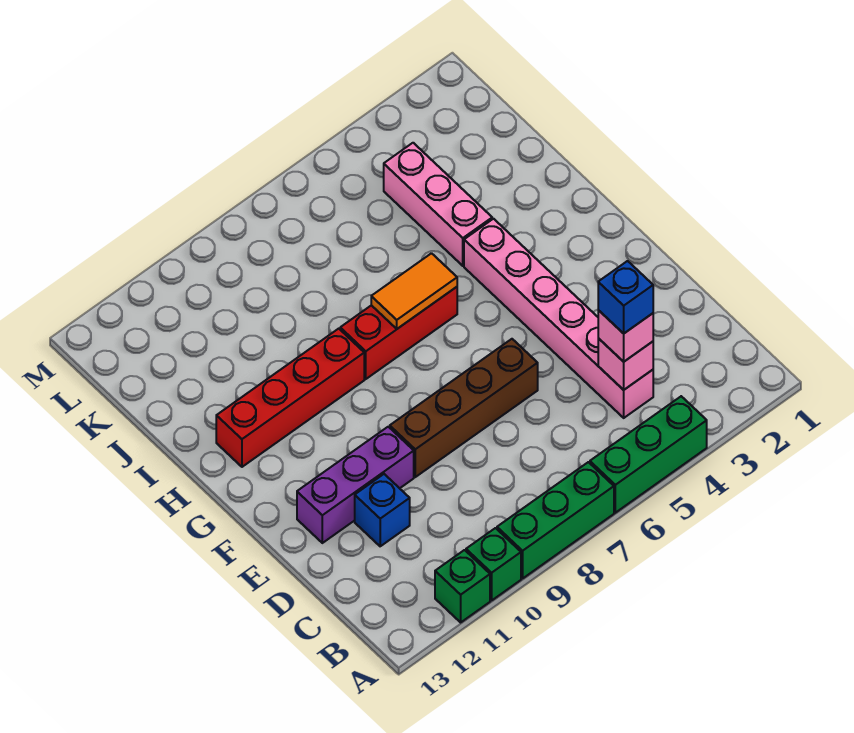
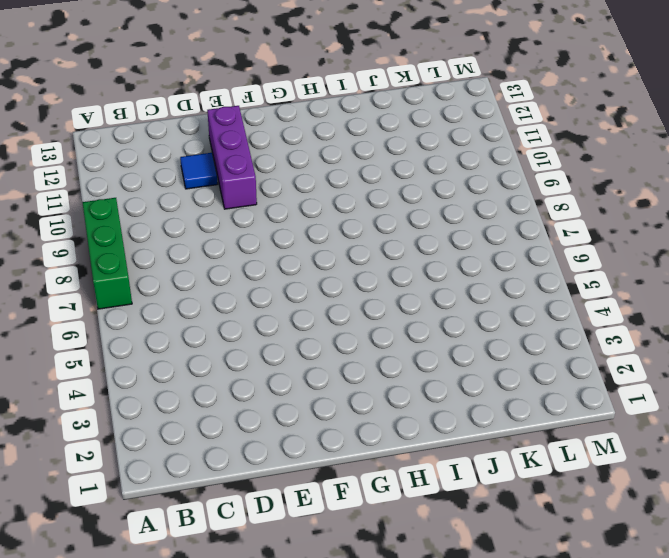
blue 1x1 tile [180,153,218,189] -> blue 1x1 brick [355,474,410,546]
none -> green 1x3 brick [590,396,707,513]
none -> green 1x1 brick [466,528,521,600]
none -> green 1x1 brick [435,550,490,622]

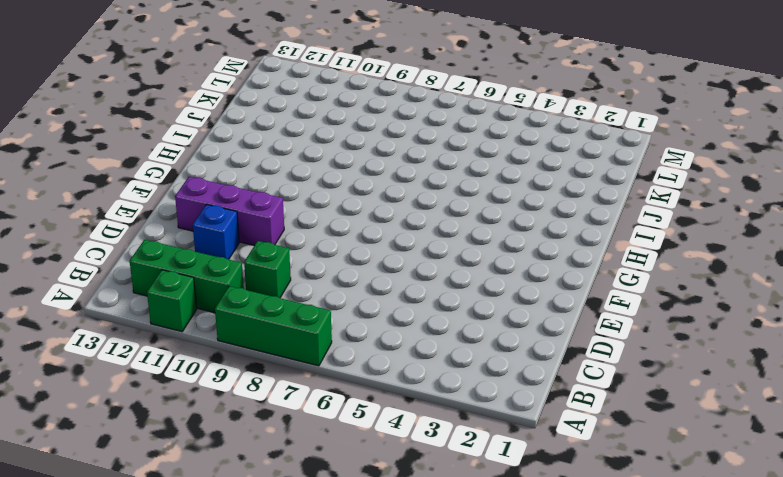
green 1x3 brick [130,240,244,313] -> green 1x3 brick moved to [590,396,707,513]
green 1x1 brick [244,241,291,298] -> green 1x1 brick moved to [466,528,521,600]
none -> pink 1x6 brick [464,219,653,418]
none -> brown 1x4 brick [390,339,538,477]
none -> red 1x3 brick [340,287,457,379]

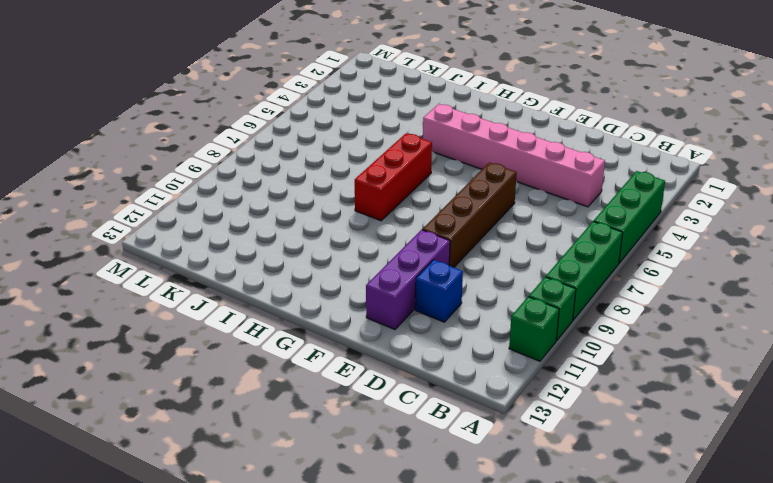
none -> red 1x4 brick [216,329,364,467]
none -> pink 1x3 brick [384,143,492,266]
none -> pink 1x1 brick [598,338,653,390]

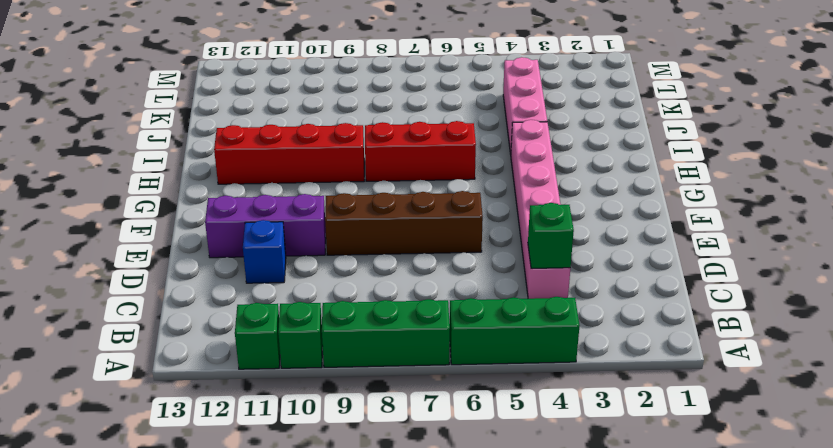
green 1x1 brick [528,203,574,268] -> pink 1x1 brick [598,338,653,390]
none -> orange 1x2 tile [371,253,457,329]
none -> pink 1x1 brick [598,310,653,362]
none -> blue 1x1 brick [598,261,653,334]

